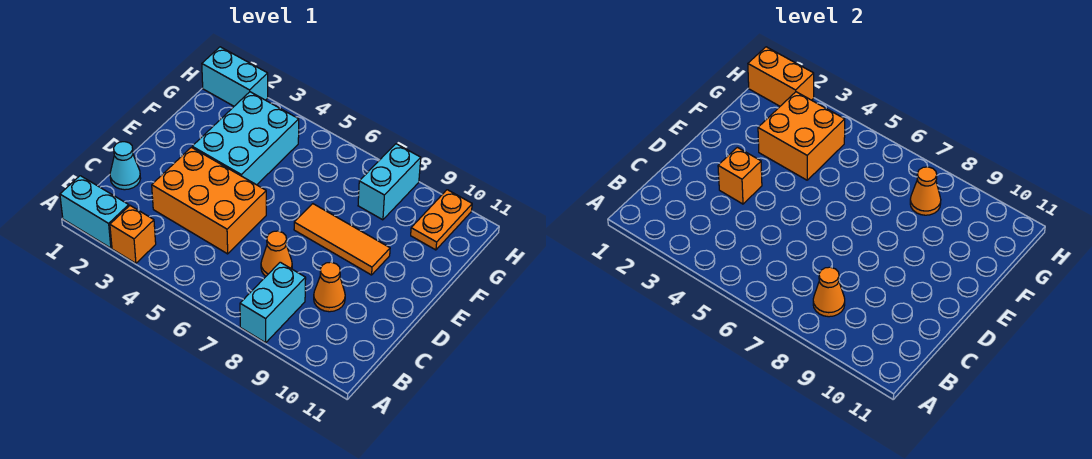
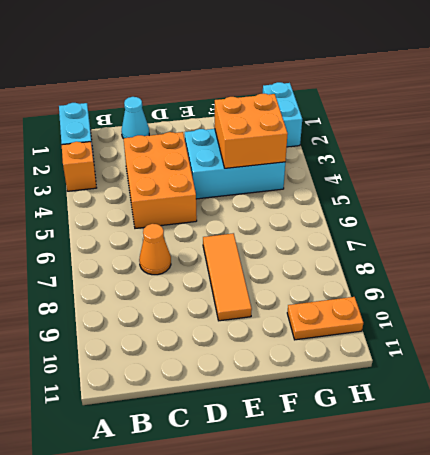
none -> cyan 1x2 brick [240,262,306,343]
none -> orange 1x1 cone [314,262,345,312]
none -> cyan 1x2 brick [358,144,421,220]

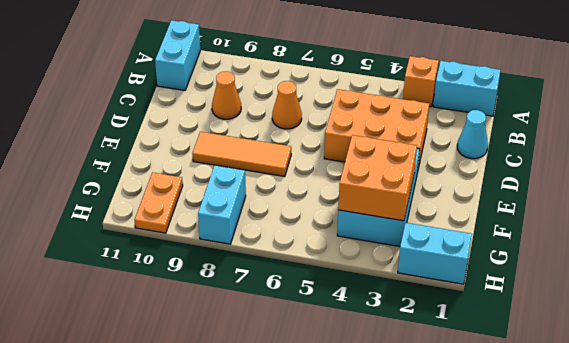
cyan 1x2 brick [155,20,200,90] -> cyan 1x2 brick moved to [240,262,306,343]
none -> orange 1x1 cone [813,267,845,317]
none -> orange 1x1 brick [718,147,762,204]
none -> orange 1x1 cone [910,167,941,215]

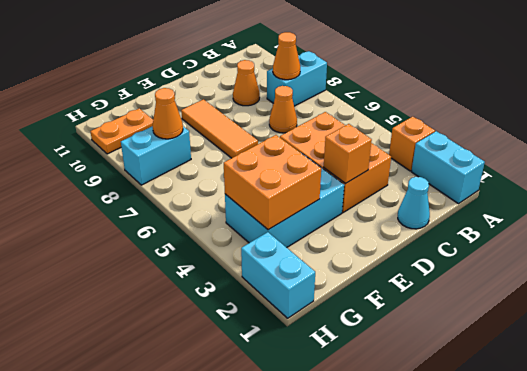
none -> orange 1x2 brick [748,47,814,106]

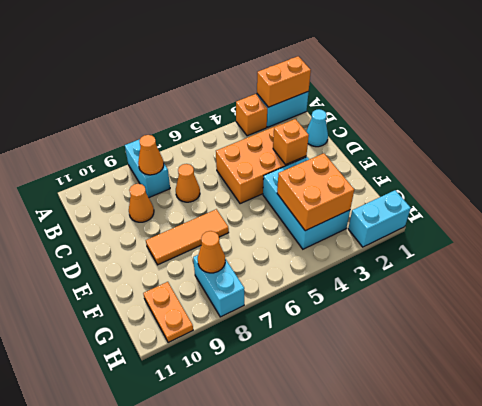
orange 1x2 brick [257,56,311,107] -> orange 1x2 brick moved to [748,47,814,106]

